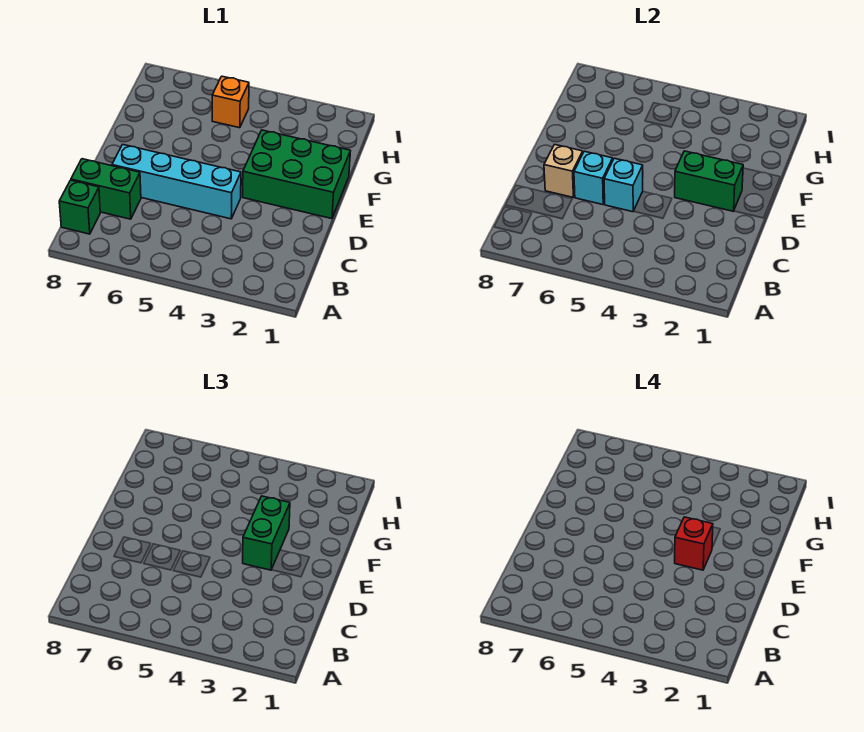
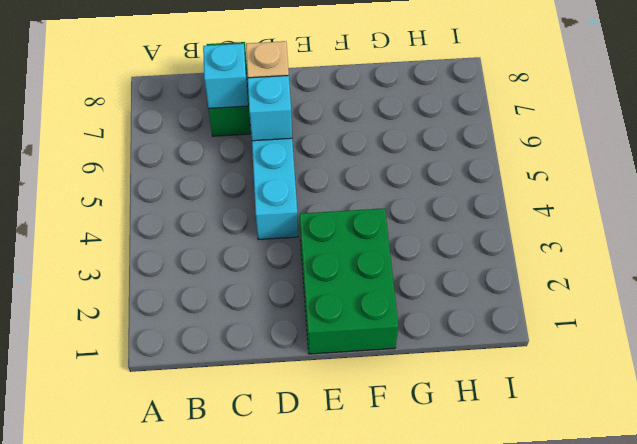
cyan 1x1 brick [203,44,248,108] -> cyan 1x1 brick moved to [604,158,643,212]
none -> green 1x1 brick [59,180,100,234]
none -> orange 1x1 brick [212,76,249,128]

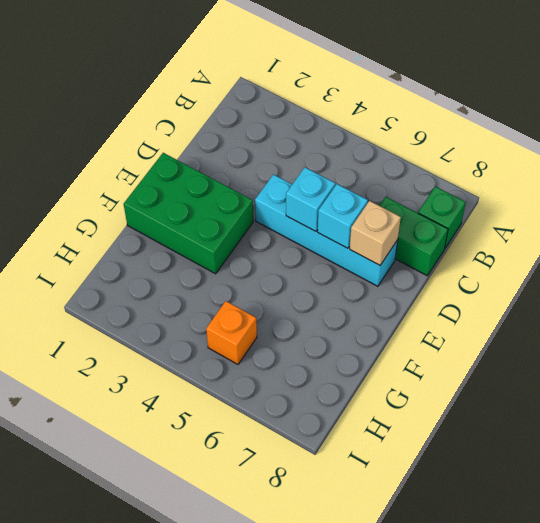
none -> green 1x2 brick [675,151,743,211]
none -> green 1x2 brick [243,496,290,570]

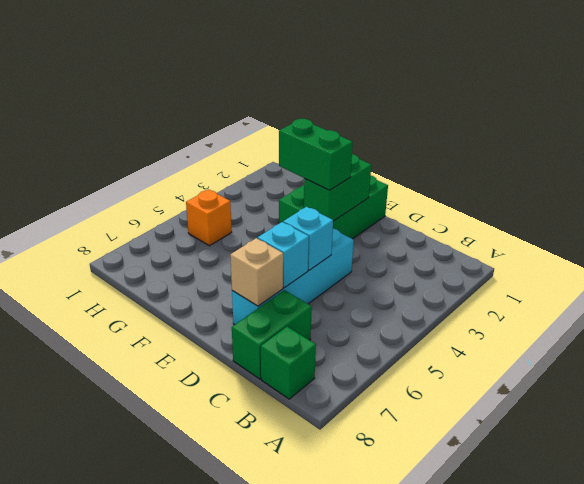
none -> red 1x1 brick [675,517,713,570]

